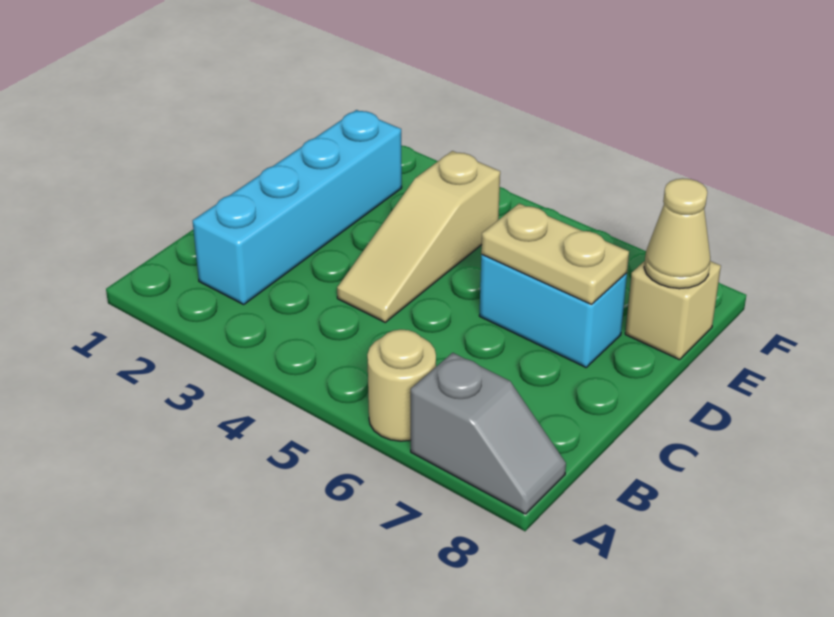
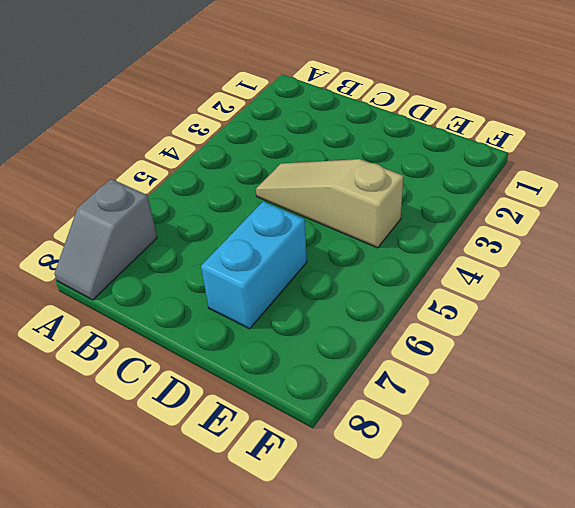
none -> tan 1x1 round brick [367,330,436,441]
none -> cyan 1x4 brick [193,110,402,304]

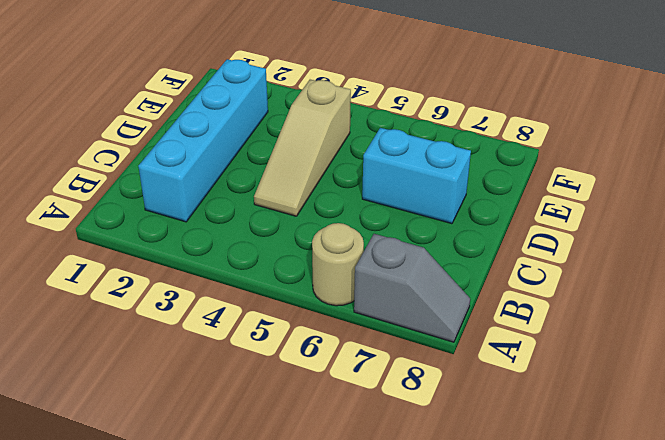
none -> tan 1x1 brick [625,261,721,360]
none -> tan 1x2 plate [481,204,629,305]

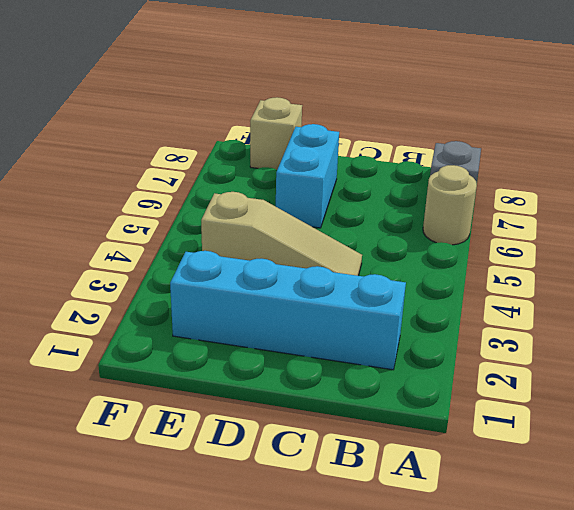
none -> tan 1x2 plate [481,204,629,305]
none -> tan 1x1 cone [644,178,710,289]

